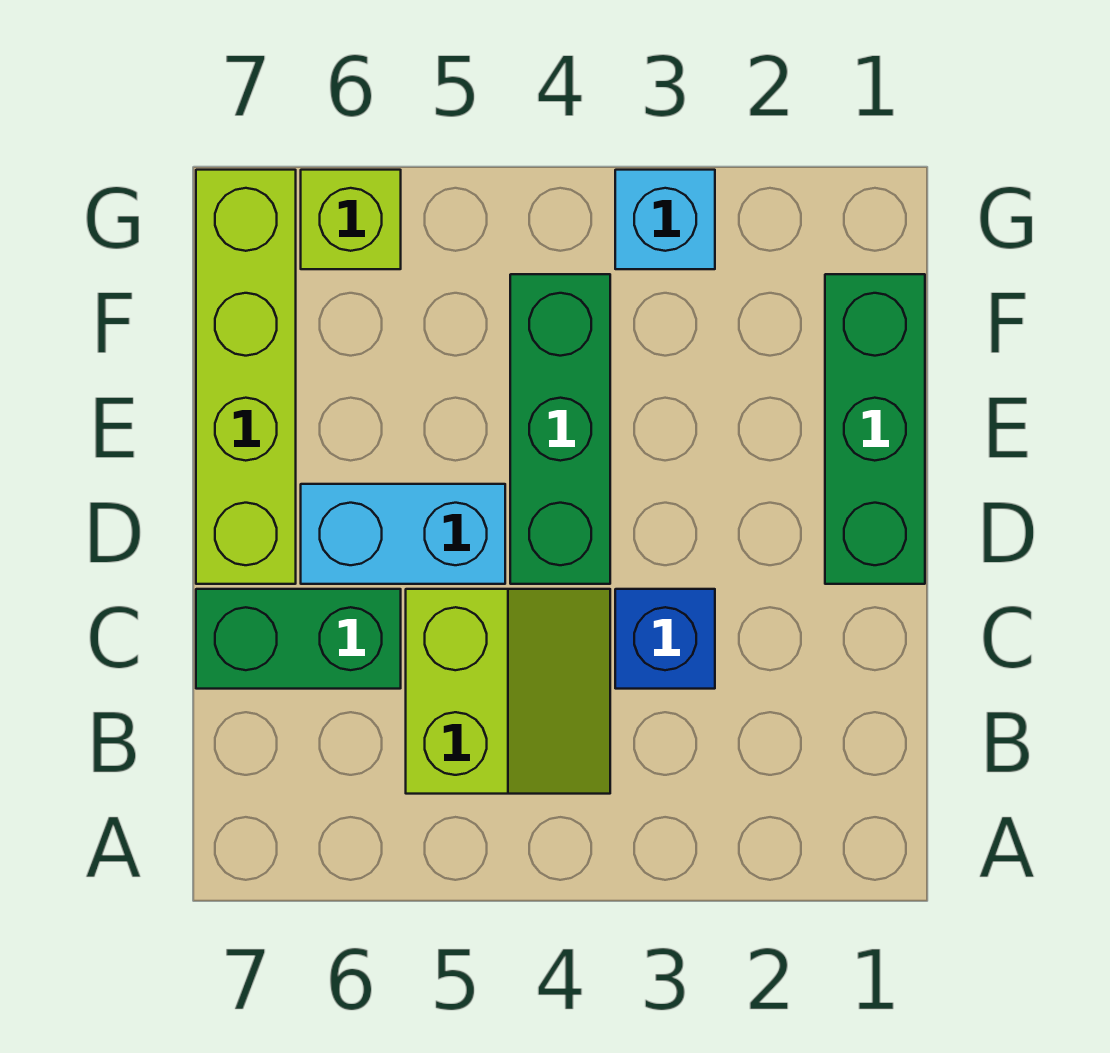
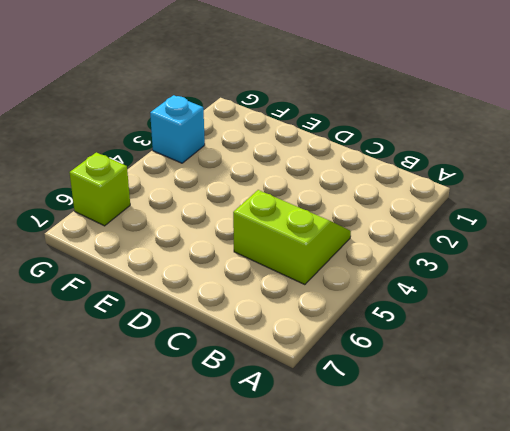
none -> blue 1x1 brick [615,589,715,689]
none -> green 1x2 brick [196,589,401,689]

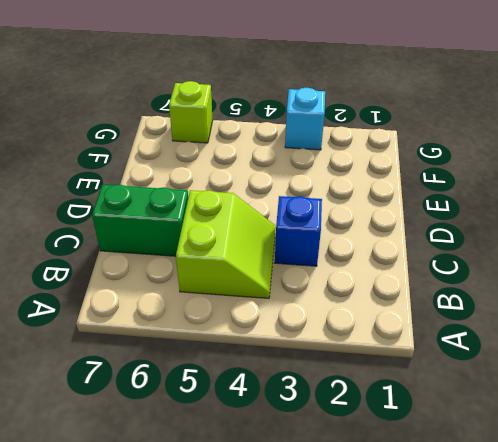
none -> green 1x3 brick [825,274,925,584]
none -> green 1x3 brick [510,274,610,584]

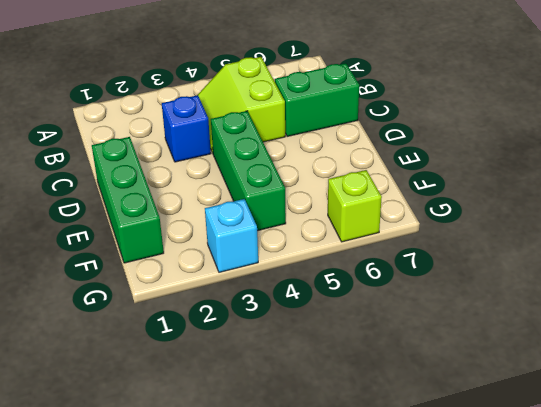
none -> cyan 1x2 brick [301,484,505,584]
none -> lime 1x4 brick [196,170,296,584]

